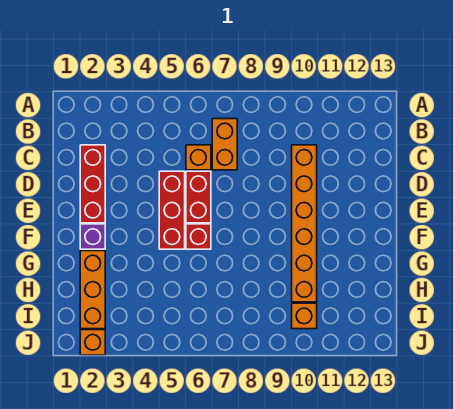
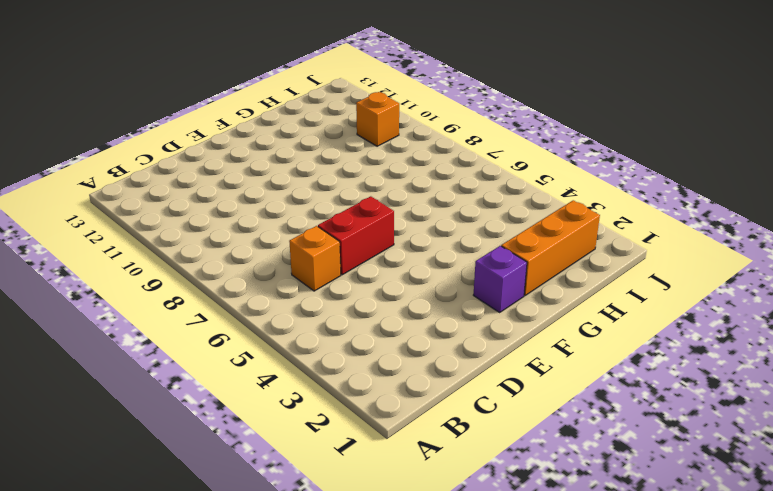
none -> orange 1x2 brick [212,119,237,170]
none -> red 1x3 brick [80,145,105,223]

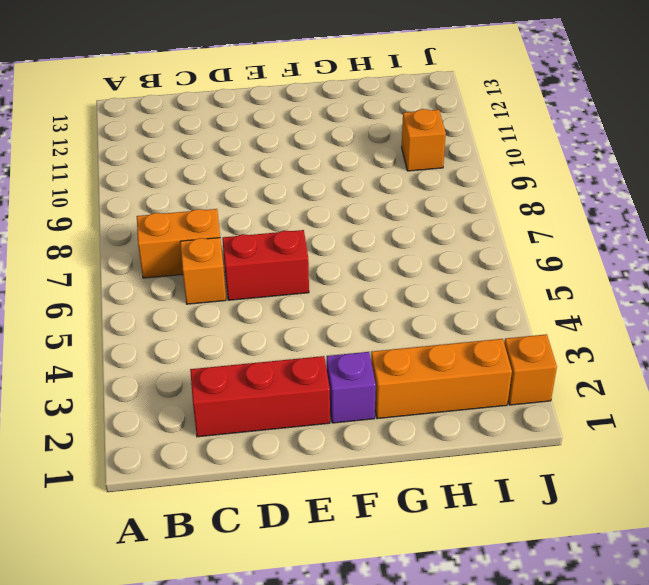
none -> orange 1x6 brick [292,145,317,302]
none -> red 1x3 brick [159,171,185,249]

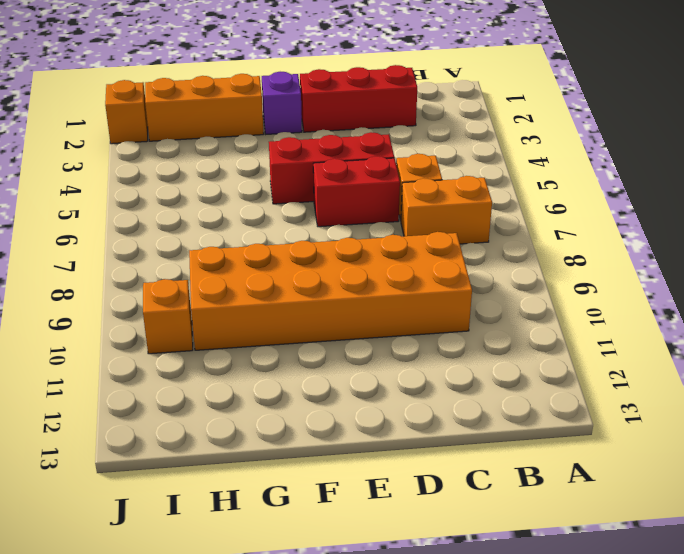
orange 2x6 brick [189,232,472,350] -> orange 1x6 brick [292,145,317,302]
none -> red 1x1 brick [186,224,211,249]

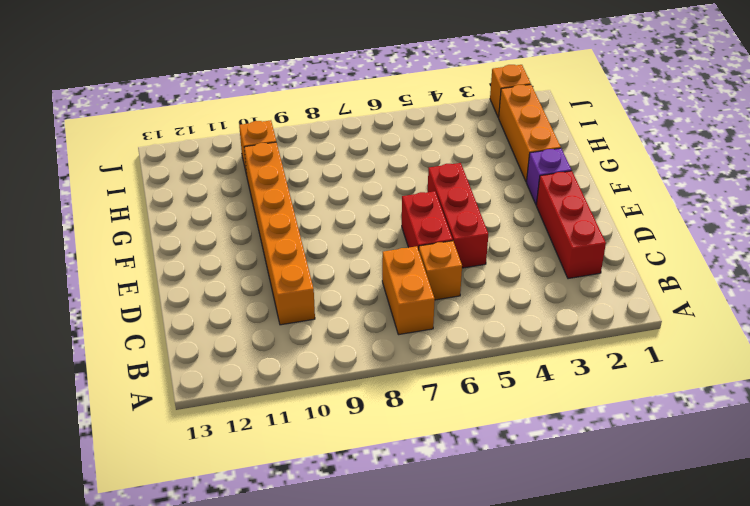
none -> red 1x1 brick [186,224,211,249]

